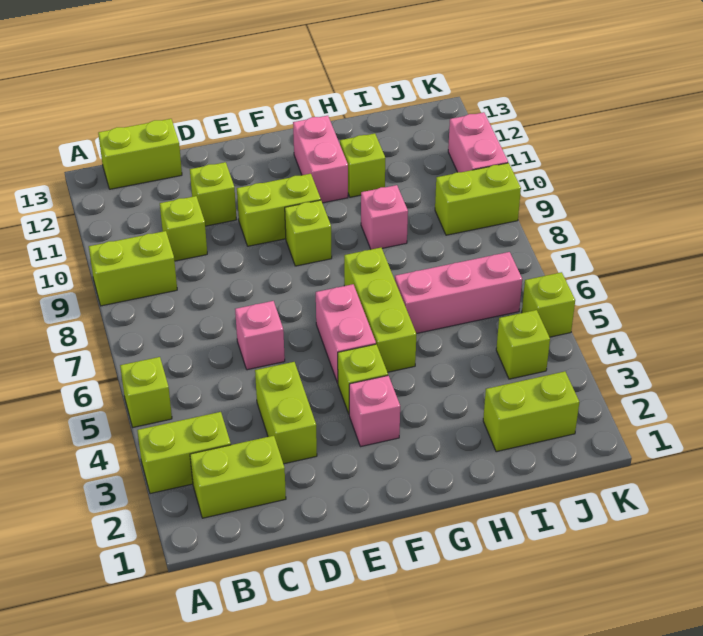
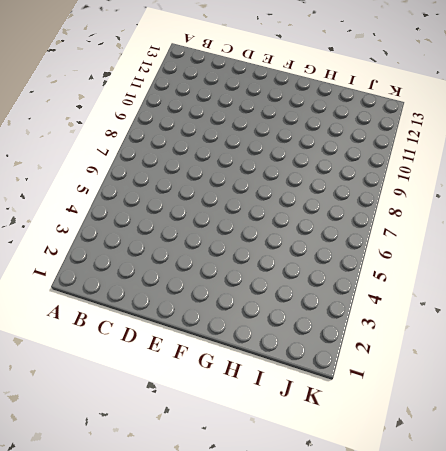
none -> lime 1x2 brick [137,412,231,494]
none -> lime 1x1 brick [120,357,172,427]
none -> lime 1x2 brick [89,231,177,306]

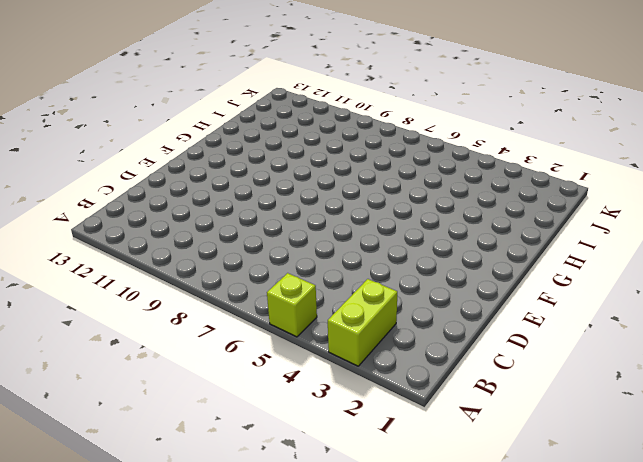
none -> lime 1x2 brick [89,231,177,306]
none -> lime 1x2 brick [190,436,286,518]
none -> lime 1x2 brick [98,119,182,189]

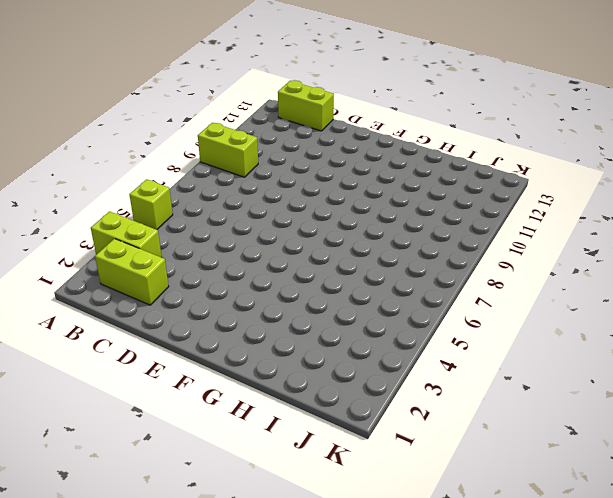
none -> lime 1x1 brick [160,196,207,261]
none -> lime 1x2 brick [255,362,317,464]
none -> pink 1x1 brick [235,301,285,370]

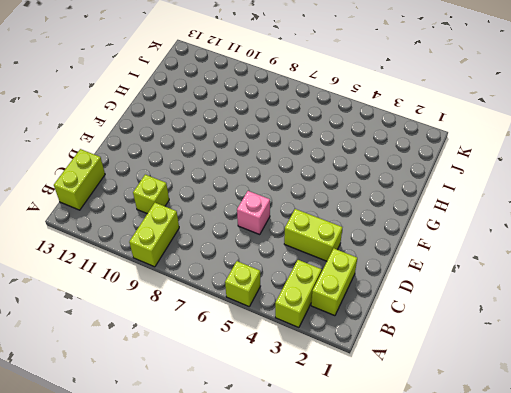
none -> lime 1x1 brick [190,162,237,226]
none -> lime 1x2 brick [237,174,321,246]
none -> pink 1x1 brick [349,376,400,447]

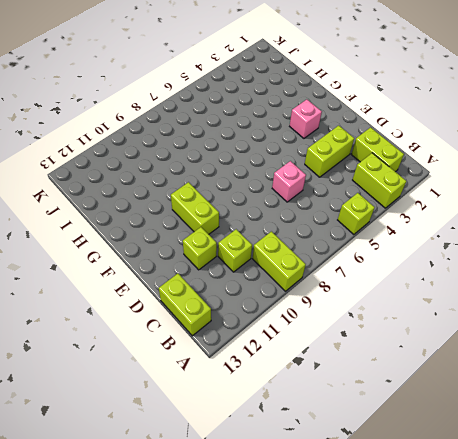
none -> lime 1x1 brick [338,344,388,414]
none -> pink 1x2 brick [316,284,376,383]
none -> lime 1x1 brick [285,200,332,266]

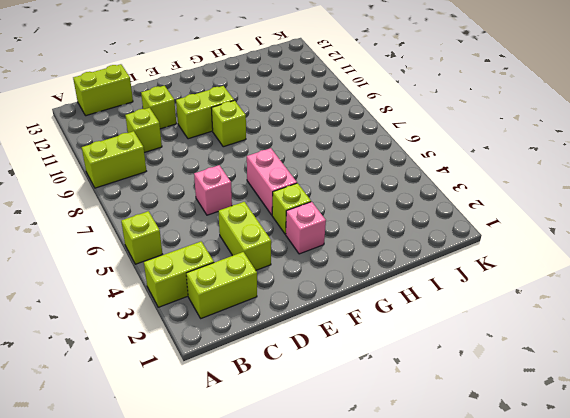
none -> lime 1x3 brick [344,248,416,372]
none -> pink 1x2 brick [293,116,348,203]
none -> pink 1x3 brick [395,252,522,334]

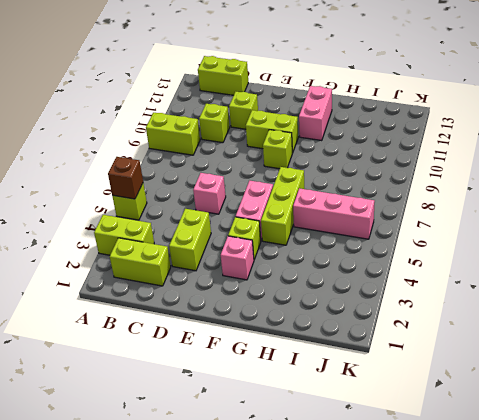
brown 1x1 brick [108,157,143,199] -> none
none -> pink 1x1 brick [361,185,408,249]
none -> lime 1x1 brick [340,133,385,197]
none -> lime 1x2 brick [483,371,579,452]

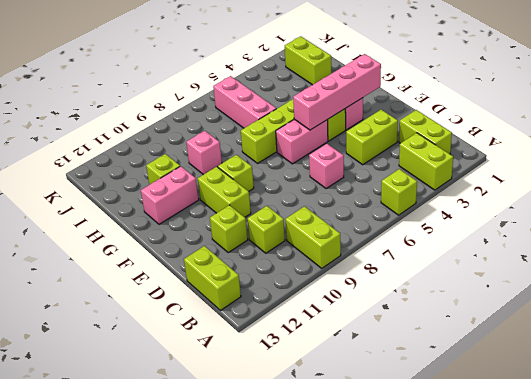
pink 1x4 brick [293,54,381,130] -> none
none -> lime 1x1 brick [496,310,550,379]
none -> lime 1x2 brick [435,163,521,235]
none -> lime 1x1 brick [522,272,575,337]

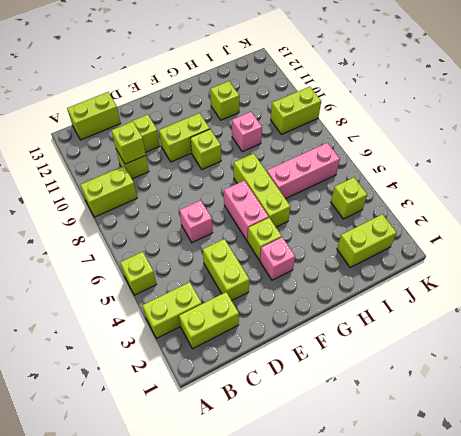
lime 1x1 brick [111,122,146,164] -> lime 1x1 brick moved to [522,272,575,337]
none -> pink 1x2 brick [293,116,348,203]
none -> pink 1x2 brick [448,112,508,172]

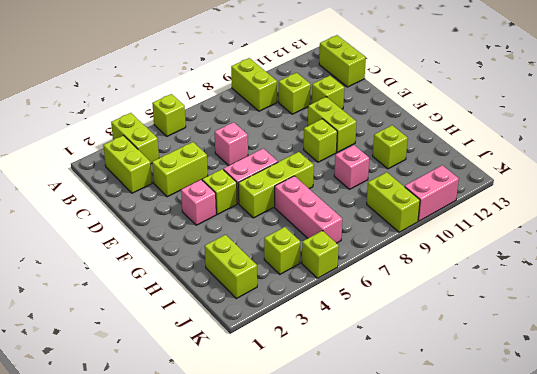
none -> pink 1x2 brick [293,116,348,203]

